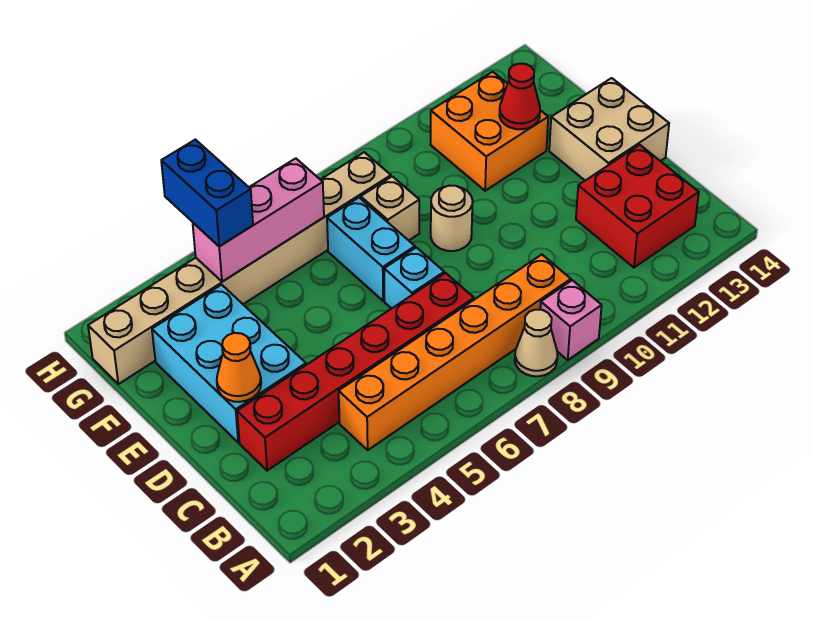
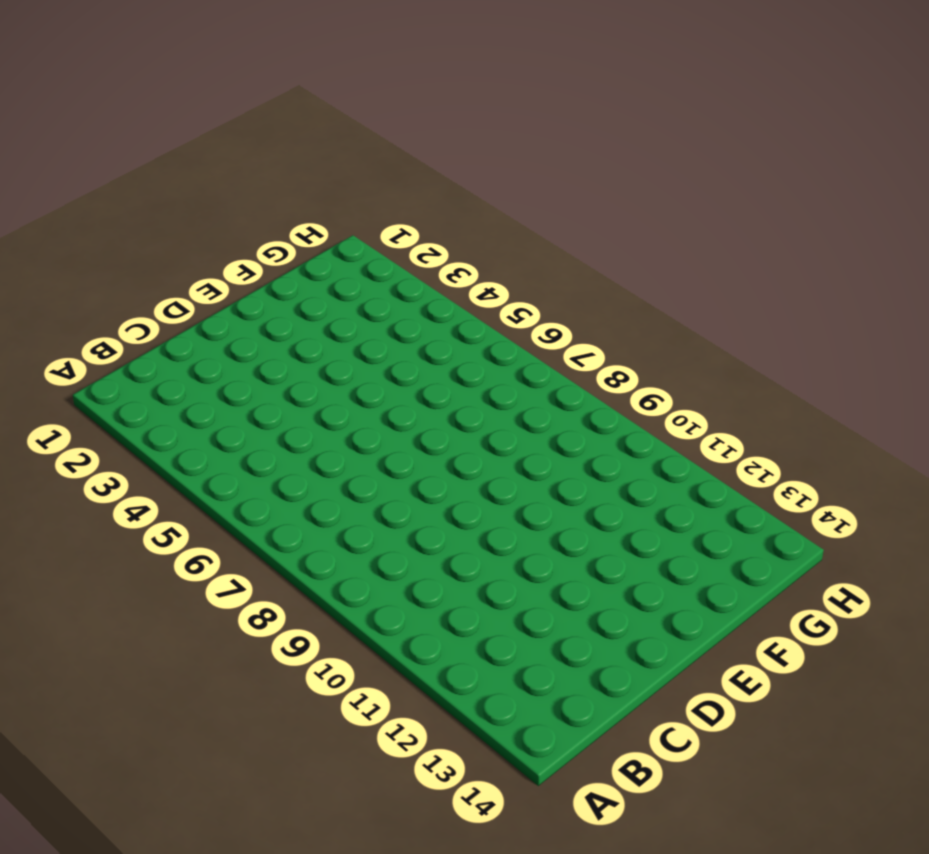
none -> tan 1x1 cone [515,310,558,376]
none -> pink 1x1 brick [540,280,602,360]
none -> orange 1x6 brick [339,255,571,450]

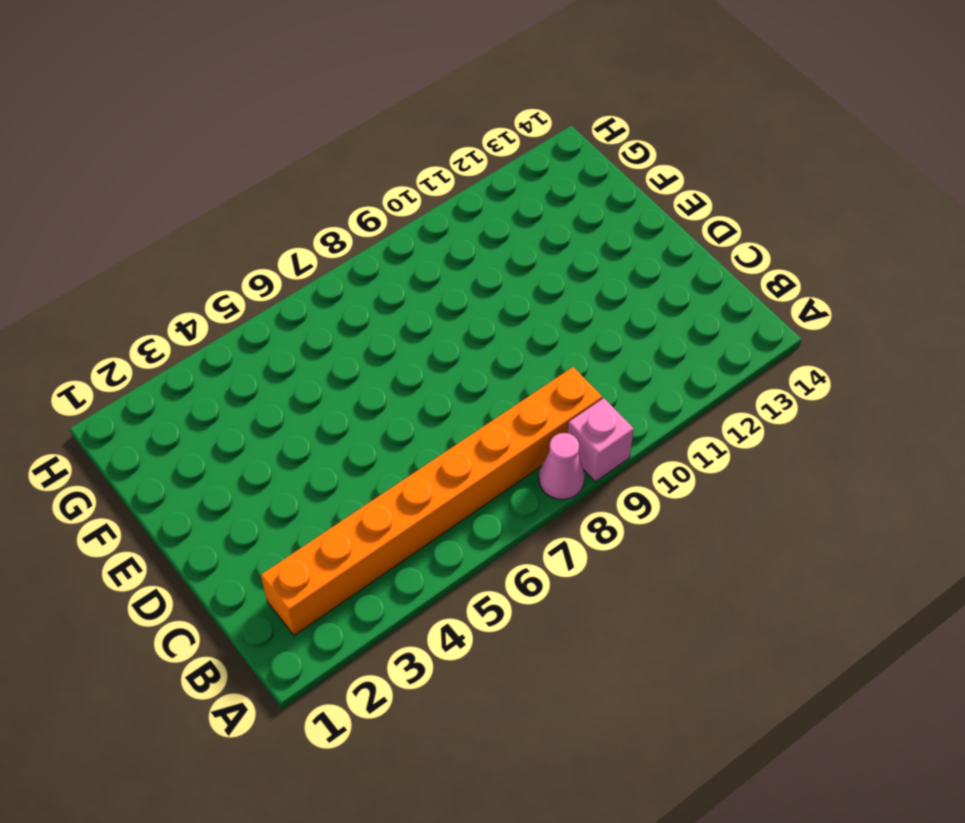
pink 1x1 cone [539,433,585,500] -> tan 1x1 cone [515,310,558,376]
orange 1x8 brick [261,367,602,635] -> orange 1x6 brick [339,255,571,450]
none -> red 2x2 brick [576,145,699,268]
none -> red 1x6 brick [237,273,474,471]
none -> cyan 2x3 brick [152,285,306,442]

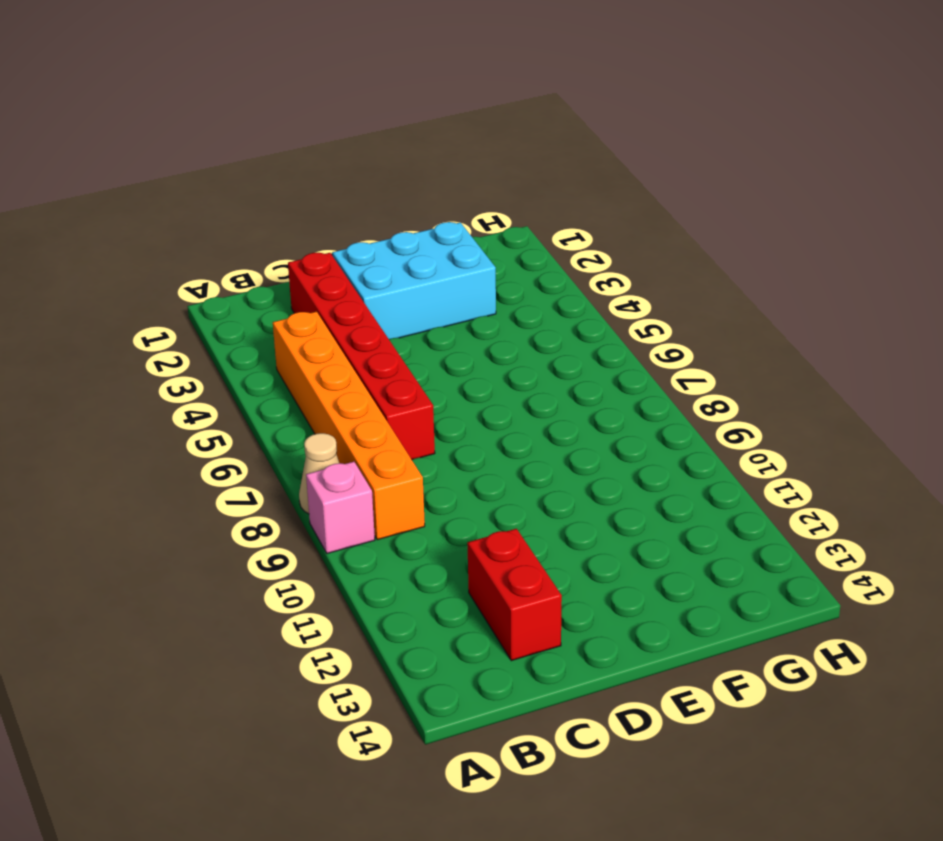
red 1x2 brick [467,529,562,661] -> red 2x2 brick [576,145,699,268]
none -> cyan 1x1 brick [384,247,444,309]
none -> tan 2x2 brick [549,78,669,180]
none -> cyan 1x2 brick [327,198,415,301]

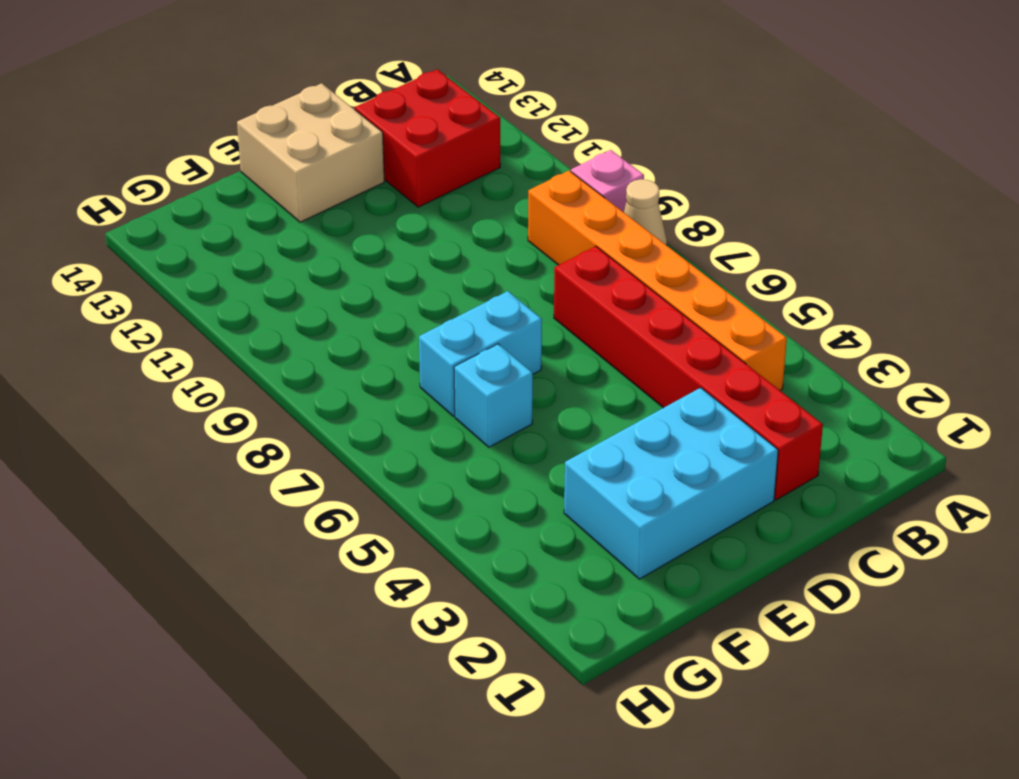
cyan 1x1 brick [454,344,533,447] -> cyan 1x1 brick moved to [384,247,444,309]
none -> tan 1x1 round brick [431,186,473,251]
none -> tan 1x1 brick [361,176,419,240]
none -> orange 2x2 brick [430,72,548,191]

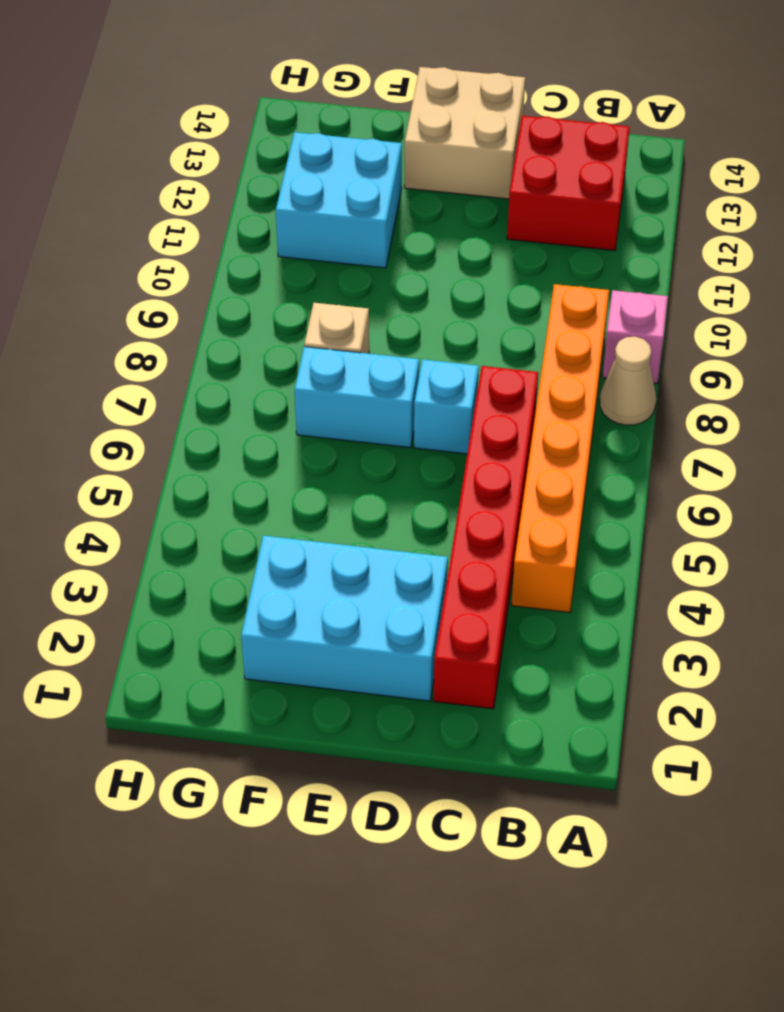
cyan 2x2 brick [276,132,402,268] -> orange 2x2 brick [430,72,548,191]
none -> tan 1x1 round brick [431,186,473,251]
none -> tan 1x8 brick [88,152,391,384]
none -> orange 1x1 cone [217,333,261,402]

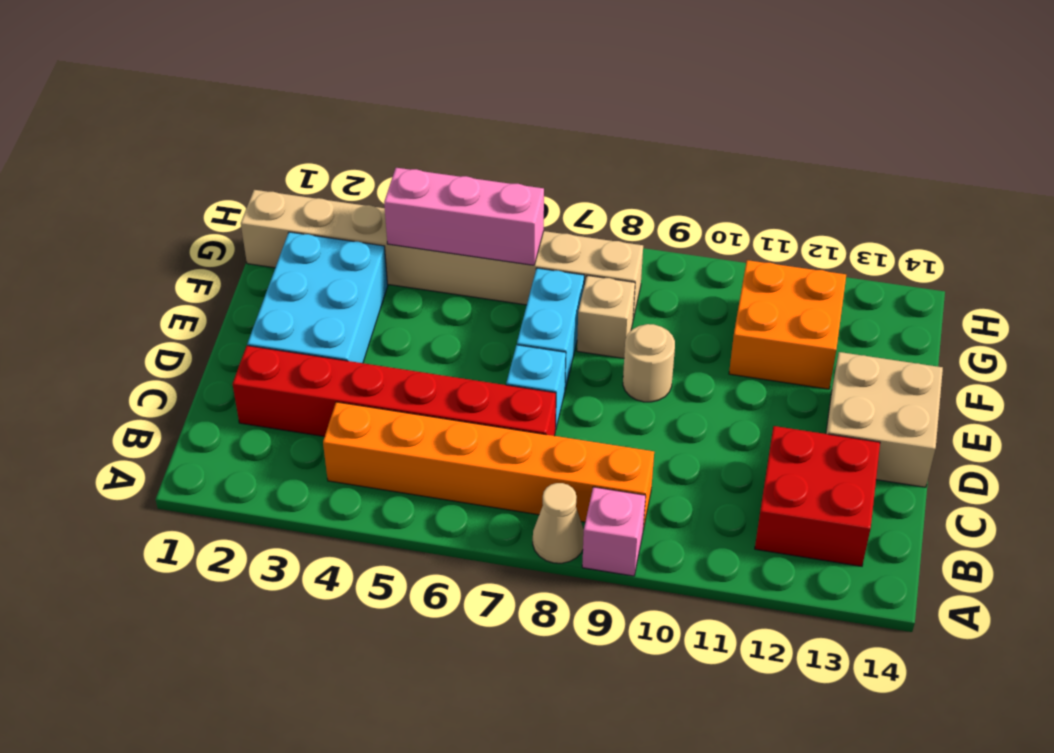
none -> orange 1x1 cone [217,333,261,402]
none -> red 1x1 cone [499,64,540,129]
none -> blue 1x2 brick [161,140,253,246]

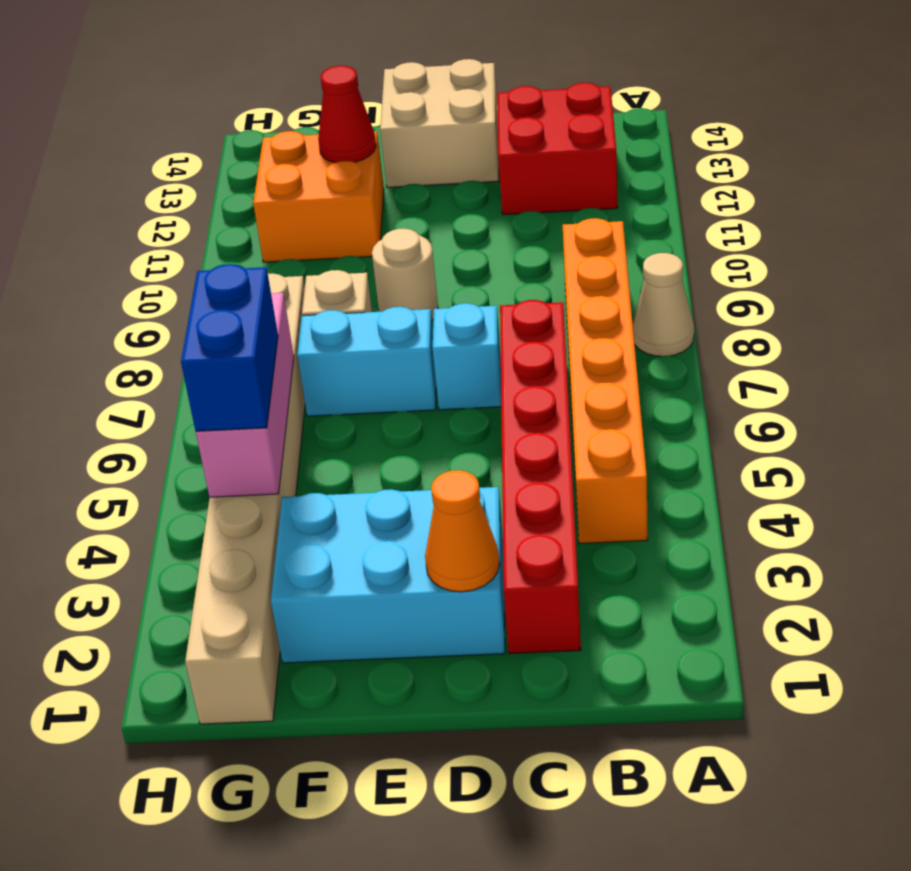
blue 1x2 brick [181,264,278,431] -> blue 1x2 brick turned to [161,140,253,246]
none -> pink 1x1 brick [540,280,602,360]

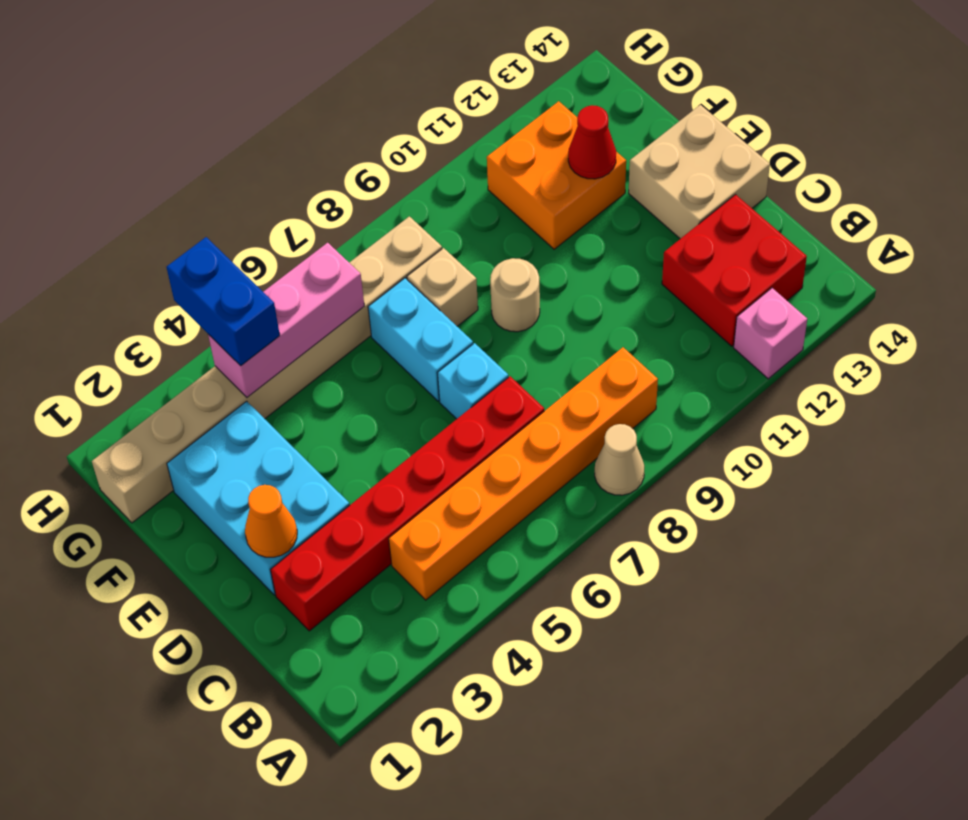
pink 1x1 brick [734,288,807,379] -> pink 1x1 brick moved to [540,280,602,360]

